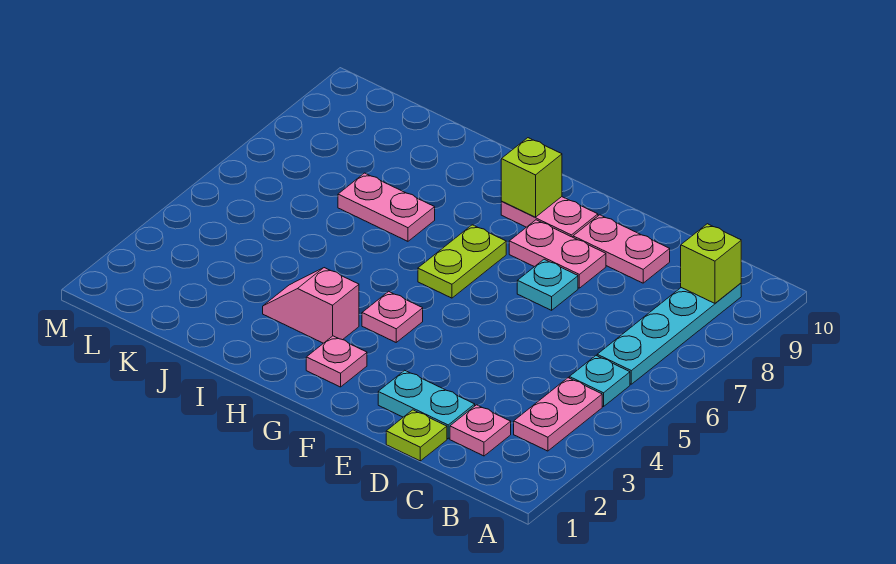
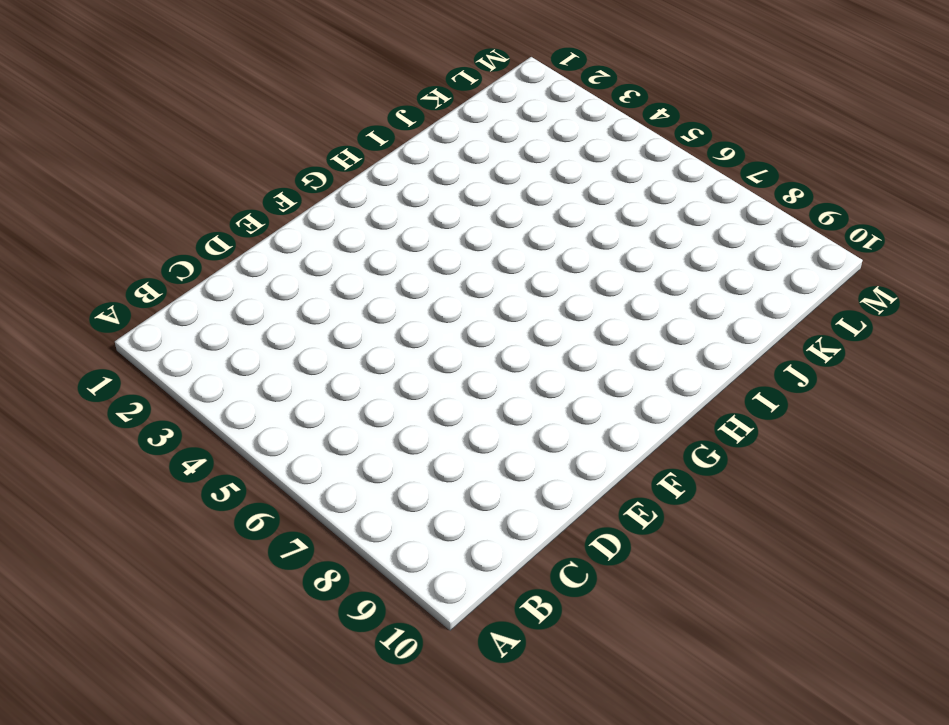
none -> pink 1x2 plate [514,378,602,451]
none -> cyan 1x1 plate [569,356,630,407]
none -> cyan 1x4 plate [597,283,741,384]

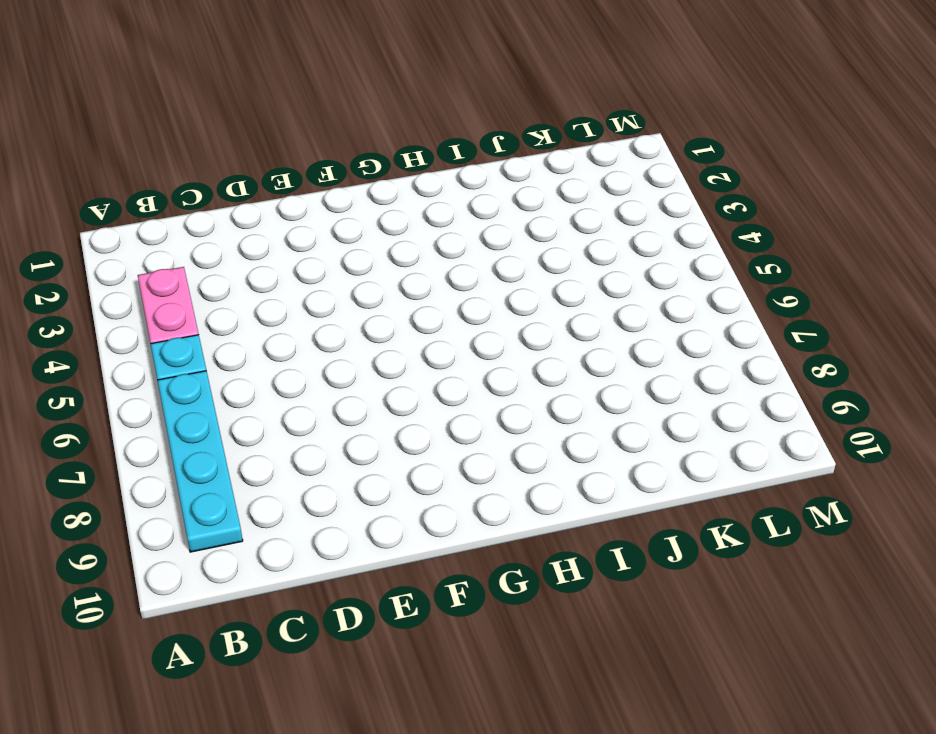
none -> pink 1x1 plate [450,405,511,456]
none -> lime 1x1 plate [386,410,447,461]
none -> cyan 1x2 plate [378,370,475,439]

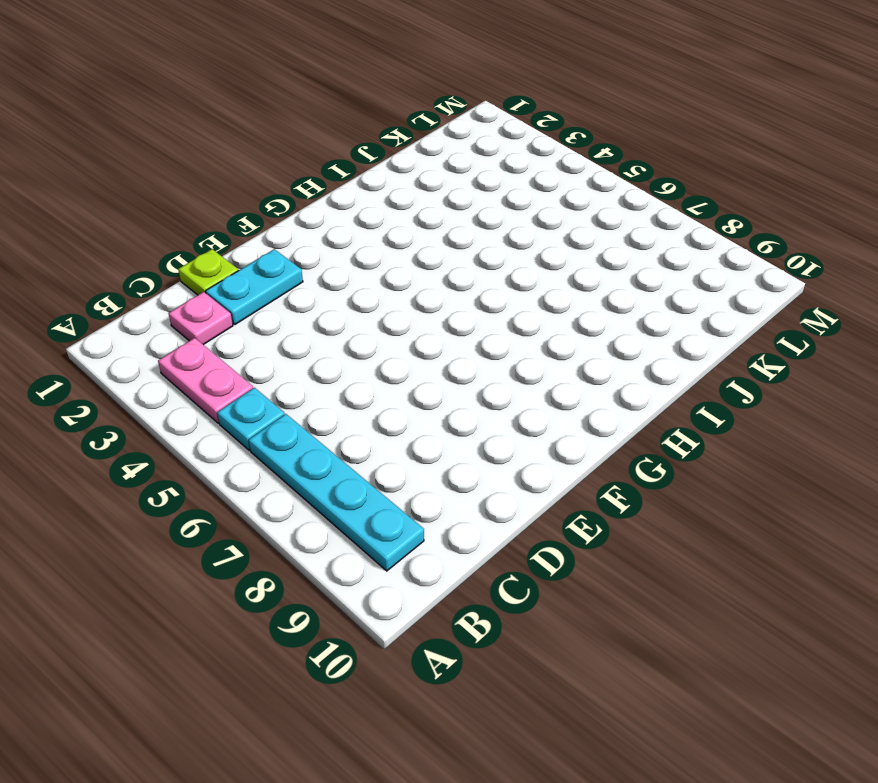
none -> pink 1x2 plate [573,215,670,283]
none -> cyan 1x1 plate [517,259,578,310]
none -> pink 1x2 plate [509,220,606,288]

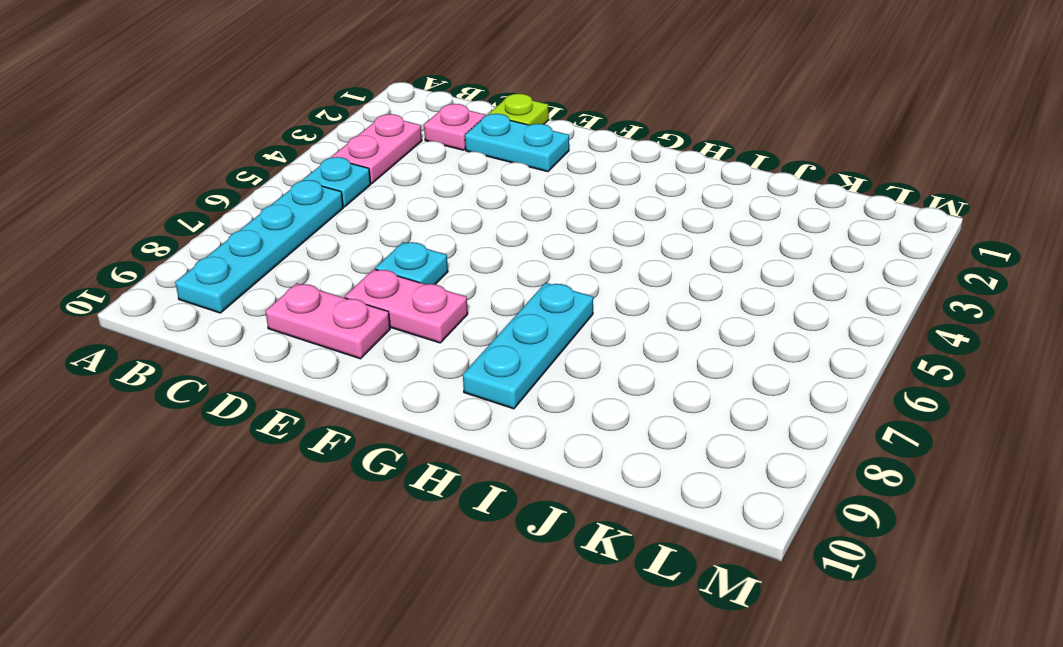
cyan 1x3 plate [463,283,593,409] -> none
none -> pink 1x2 plate [501,197,598,237]
none -> pink 1x1 plate [306,336,367,387]
none -> pink 1x1 plate [362,291,423,342]

